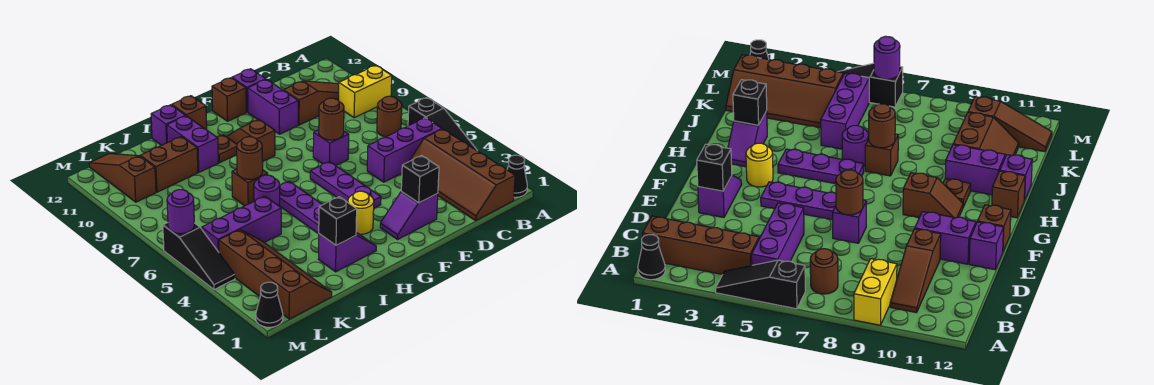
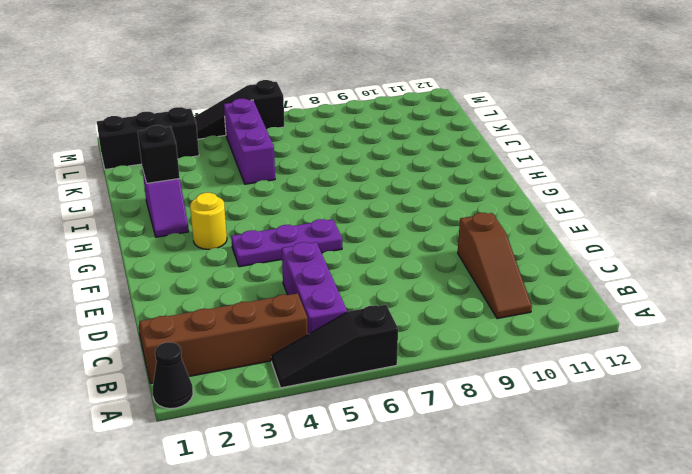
black 1x3 brick [97,107,199,169] -> brown 2x4 slope [219,230,332,319]
none -> yellow 1x2 brick [339,65,392,118]
none -> brown 1x1 round brick [377,96,402,137]
none -> purple 1x2 slope [380,191,438,239]
none -> purple 1x1 brick [313,130,349,166]

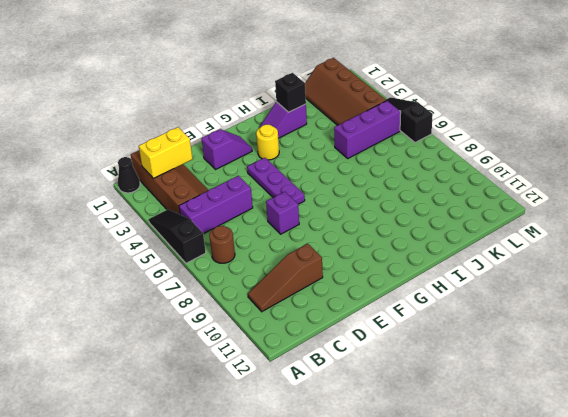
yellow 1x2 brick [139,127,192,179] -> yellow 1x2 brick moved to [339,65,392,118]
none -> purple 1x2 brick [248,80,298,134]
none -> purple 1x1 brick [232,69,266,112]
none -> brown 1x1 brick [212,78,246,121]
none -> brown 1x2 slope [226,119,275,162]

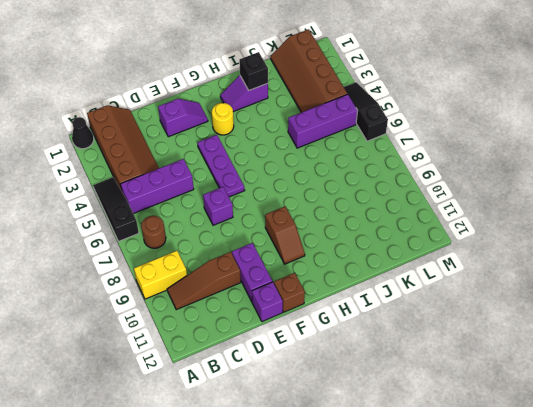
none -> purple 1x3 plate [280,181,322,234]
none -> brown 1x1 plate [217,135,237,163]
none -> brown 1x1 brick [172,96,207,130]
none -> purple 1x1 round brick [254,175,280,207]

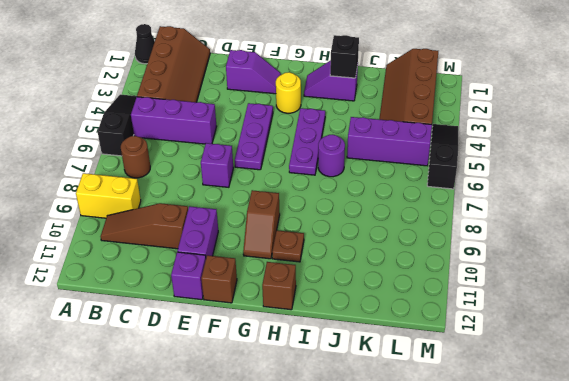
none -> brown 1x1 brick [232,169,268,206]
none -> purple 1x2 brick [167,116,218,172]
none -> purple 1x1 brick [151,105,185,145]
none -> brown 2x2 slope [140,136,198,192]

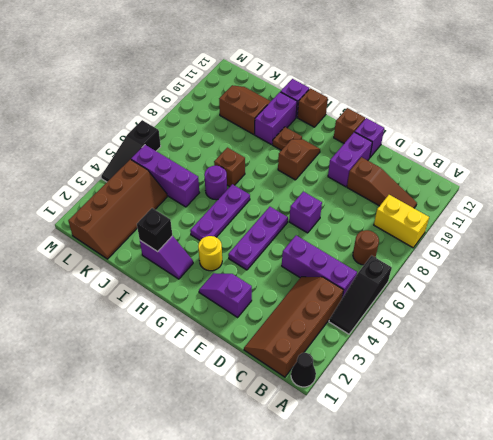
none -> brown 1x3 slope [89,154,156,202]
none -> black 1x1 cone [256,282,283,327]
none -> black 1x1 brick [401,156,439,203]
none -> brown 1x1 round brick [319,98,344,140]

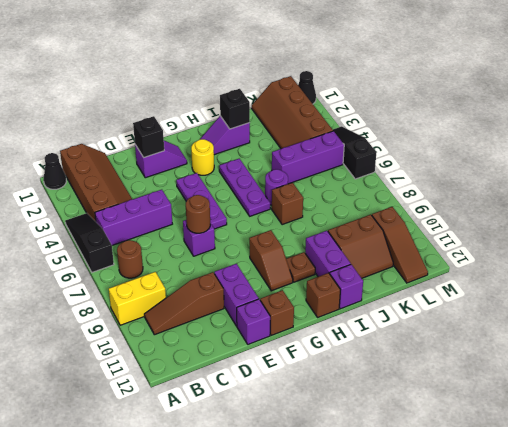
none -> brown 1x1 round brick [237,137,263,179]
none -> purple 1x1 round brick [167,190,194,234]

